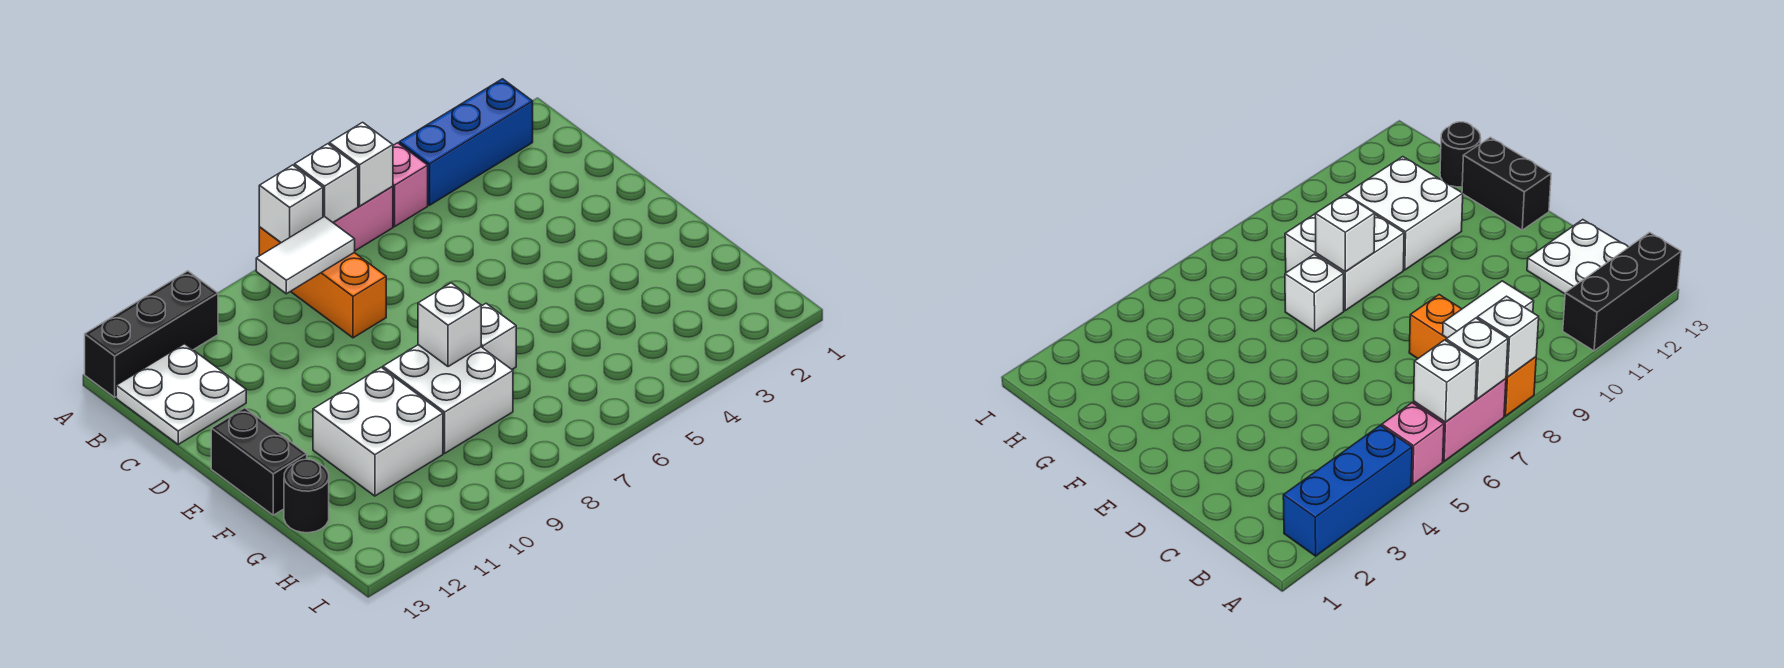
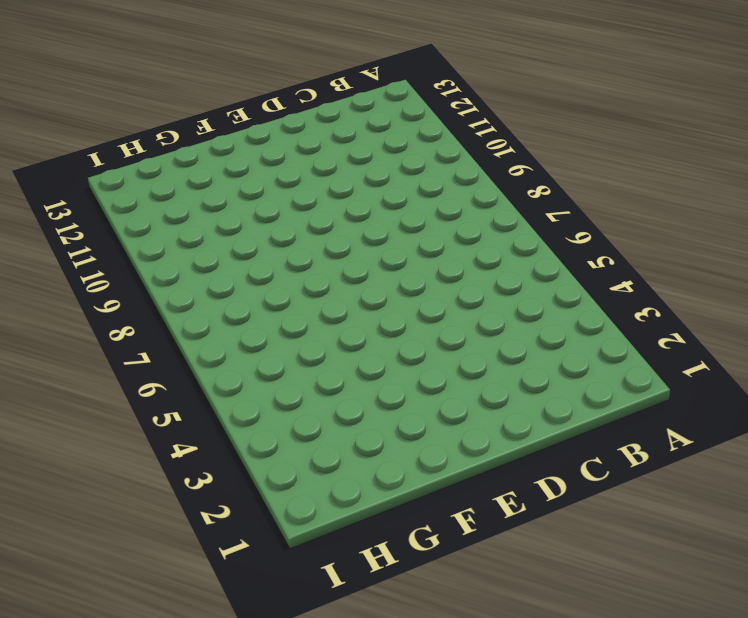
none -> blue 1x3 brick [399,79,533,205]
none -> pink 1x1 brick [393,143,428,227]
none -> pink 1x2 brick [333,186,393,251]

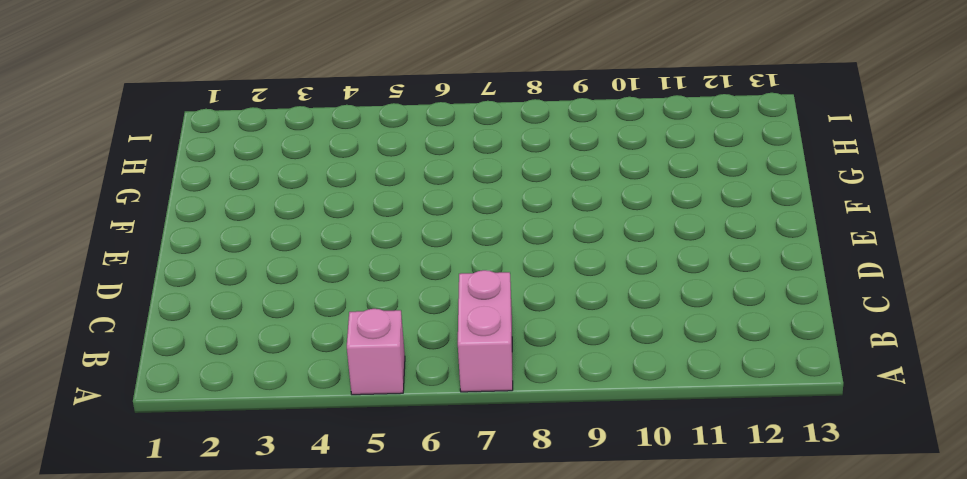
pink 1x2 brick [458,270,513,392] -> pink 1x2 brick turned to [333,186,393,251]
none -> blue 1x3 brick [399,79,533,205]
none -> orange 1x3 brick [259,227,386,338]
none -> black 1x3 brick [85,271,218,397]

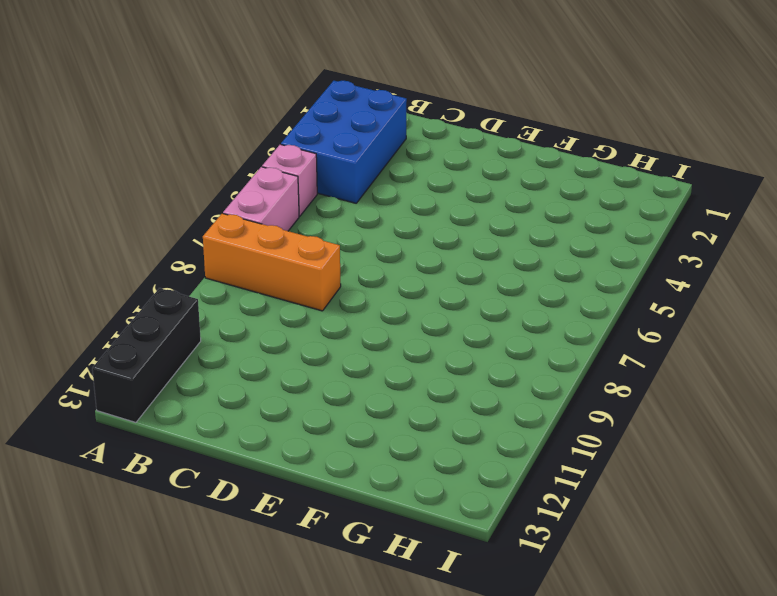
blue 2x3 brick [281,81,407,203] -> blue 1x3 brick [399,79,533,205]
none -> white 2x2 plate [116,344,246,444]
none -> black 1x2 brick [211,408,307,515]
none -> white 1x1 brick [481,303,516,369]

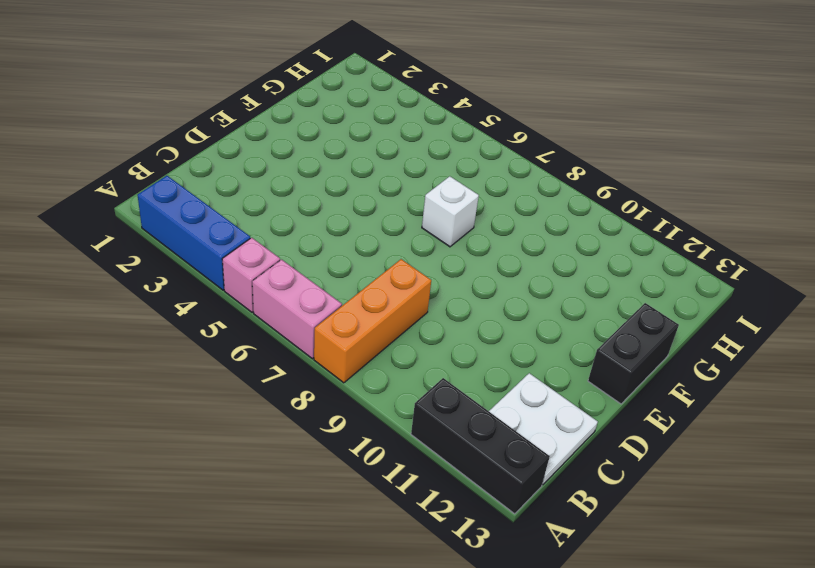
none -> white 2x2 brick [383,345,513,453]
none -> white 2x2 brick [313,367,443,496]
none -> black 1x1 round brick [284,459,329,533]

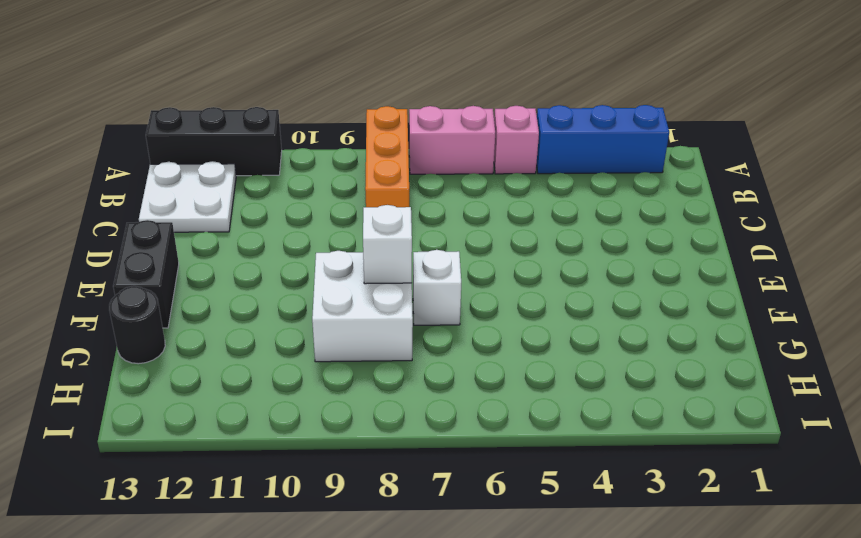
none -> white 2x2 brick [313,367,443,496]
none -> white 1x1 brick [329,122,393,206]
none -> white 1x1 brick [294,144,358,222]

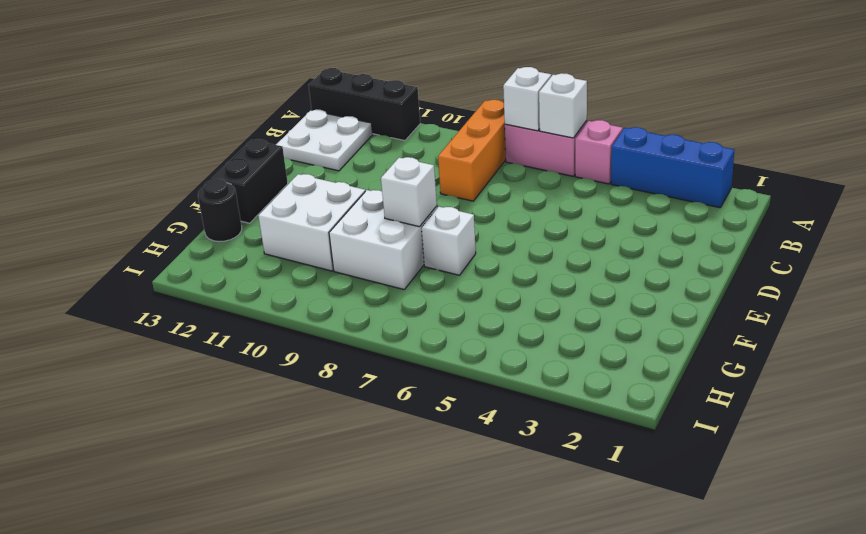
none -> white 1x1 brick [259,165,323,243]
none -> white 1x2 tile [256,216,355,294]

